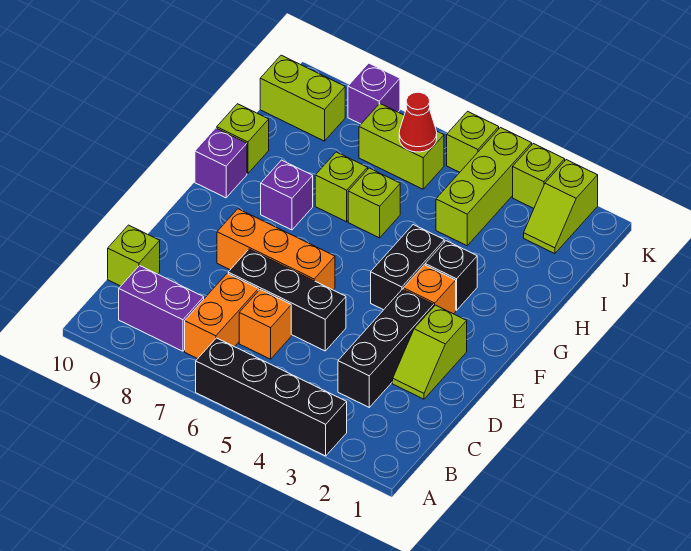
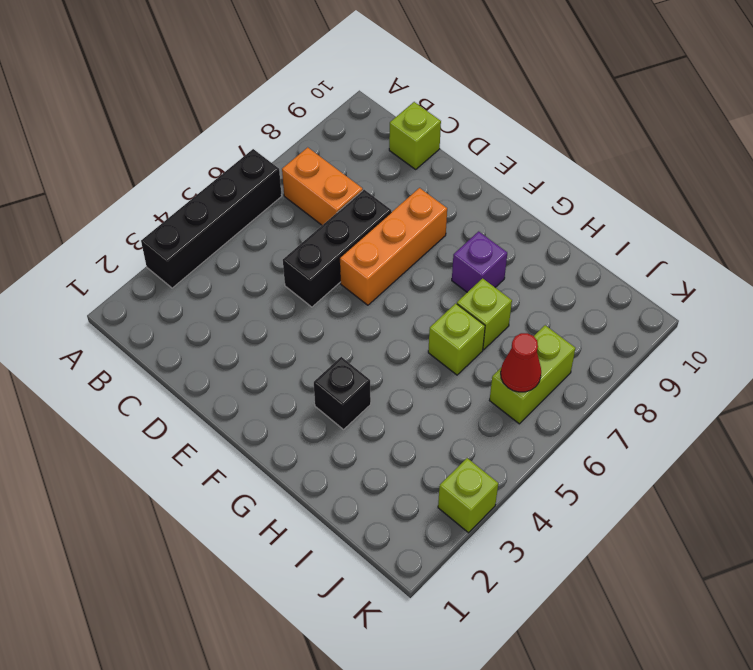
none -> purple 1x2 brick [119,266,204,351]
none -> black 1x3 brick [338,289,434,407]
none -> orange 1x1 brick [239,290,291,359]

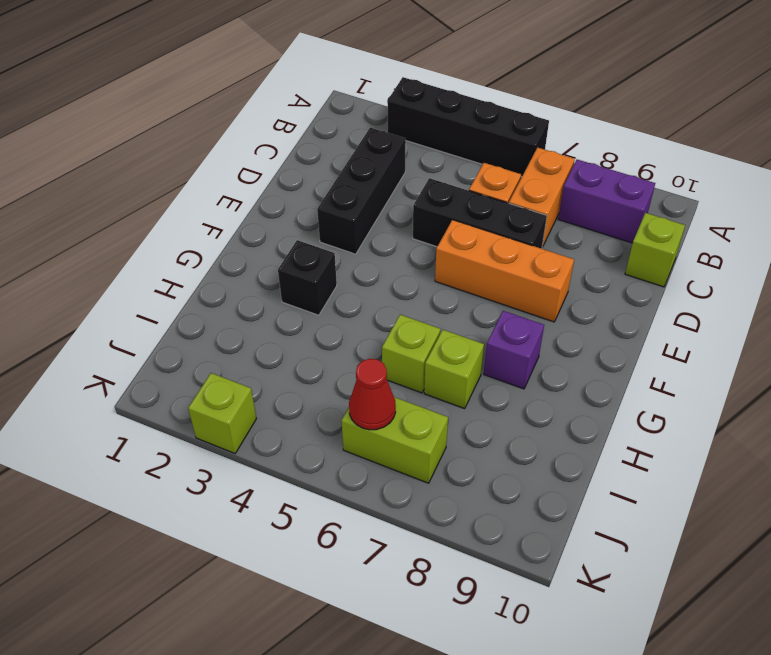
none -> lime 1x2 slope [393,305,467,399]
none -> orange 1x1 brick [403,265,456,314]
none -> black 1x2 brick [371,225,444,310]

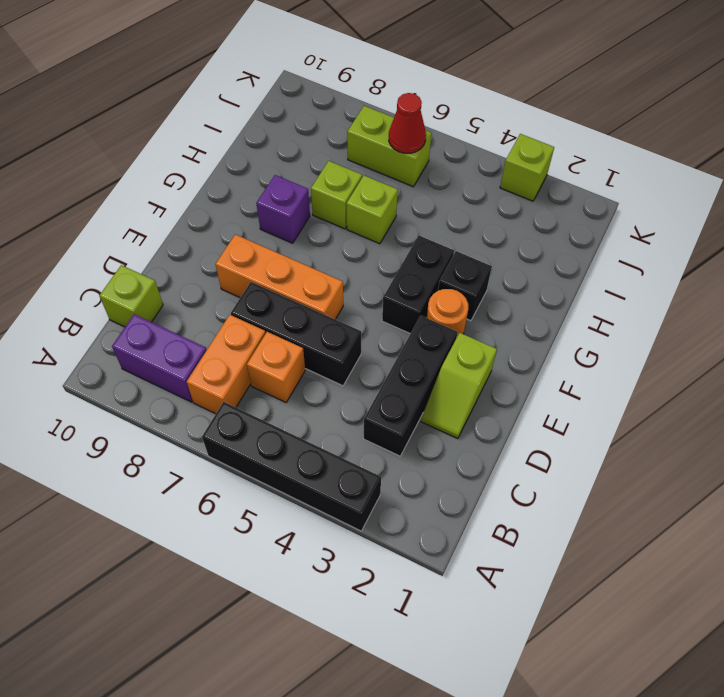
orange 1x1 round brick [427,289,468,336] -> orange 1x1 brick [403,265,456,314]
none -> purple 1x1 brick [195,128,247,198]
none -> lime 1x1 brick [217,104,269,174]
none -> lime 1x3 brick [436,128,532,246]

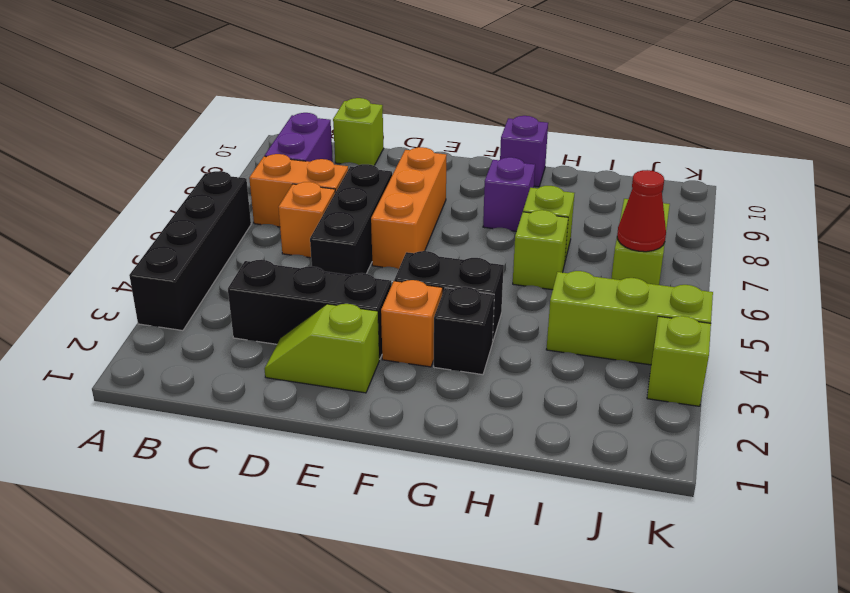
none -> lime 1x1 brick [217,104,269,174]
none -> lime 1x2 slope [524,160,598,254]
none -> lime 1x2 brick [260,55,345,141]

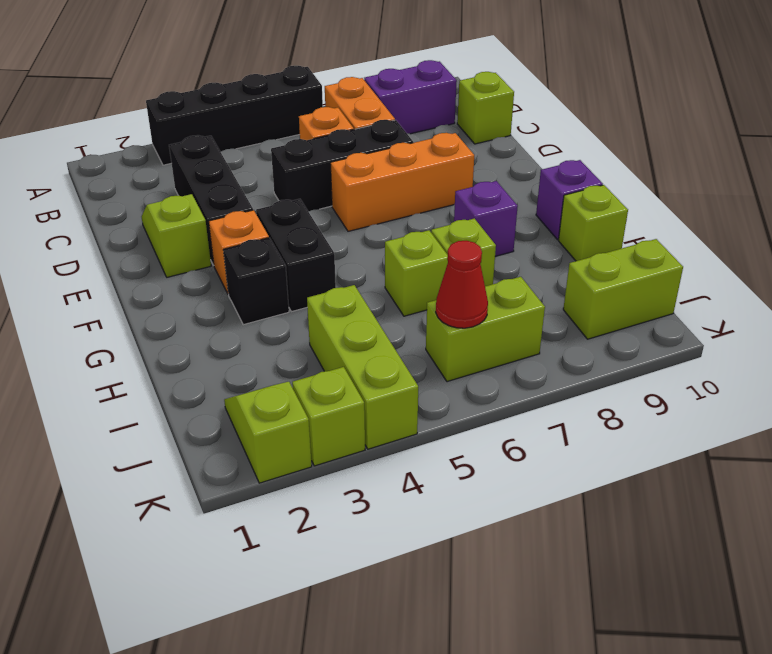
none -> lime 1x1 brick [447,111,499,172]
none -> purple 1x1 brick [348,63,400,124]

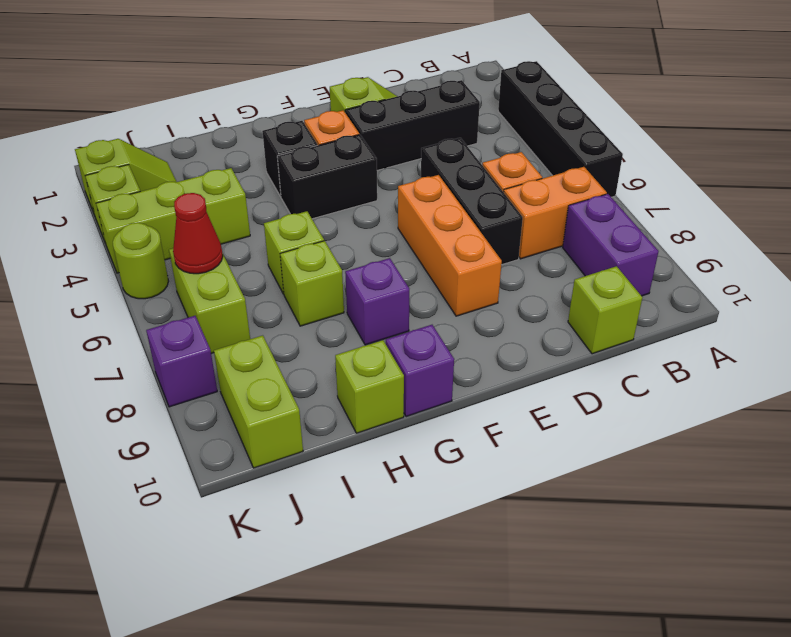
lime 1x1 round brick [113,223,169,299] -> lime 1x1 brick [447,111,499,172]

